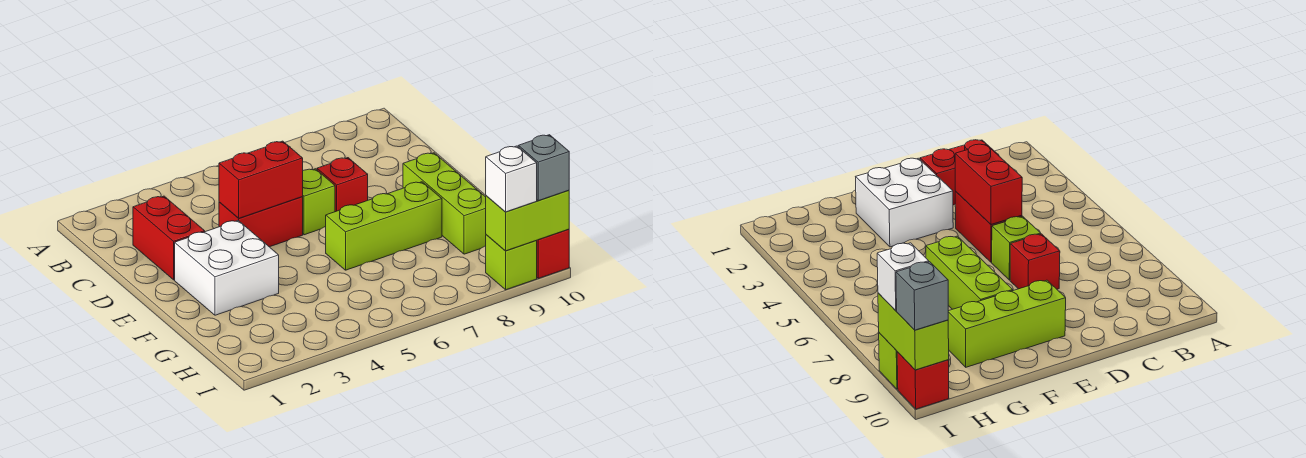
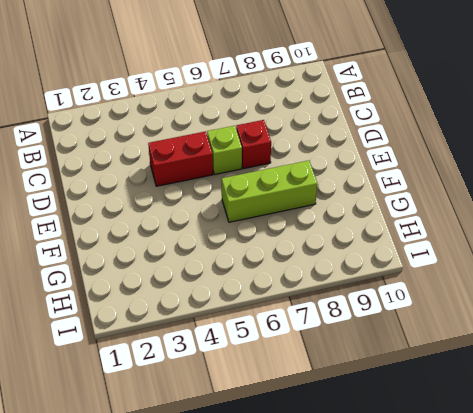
none -> red 1x2 brick [133,196,205,280]
none -> white 2x2 brick [175,220,279,315]
none -> lime 1x3 brick [403,153,486,254]

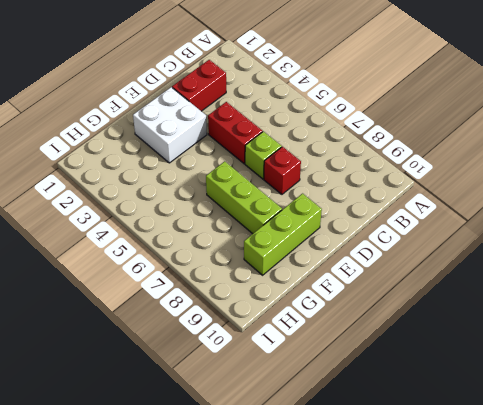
none -> lime 1x1 brick [486,235,537,290]
none -> red 1x1 brick [536,229,569,278]
none -> red 1x2 brick [219,141,303,218]

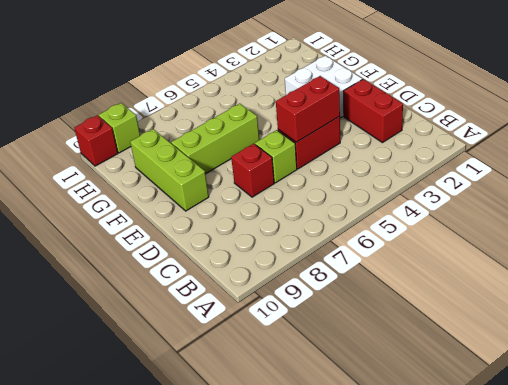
none -> lime 1x2 brick [486,190,569,251]
none -> white 1x1 brick [486,146,537,212]
none -> grey 1x1 brick [518,135,569,201]

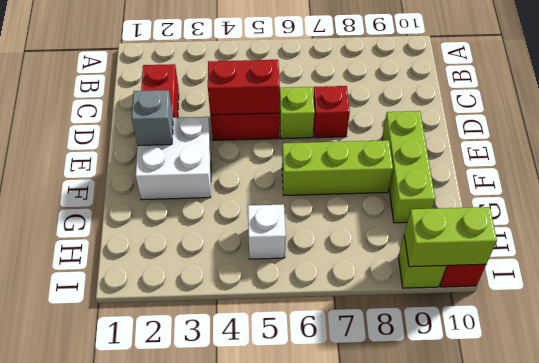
grey 1x1 brick [132,90,173,146] -> grey 1x1 brick moved to [518,135,569,201]
white 1x1 brick [248,204,286,259] -> white 1x1 brick moved to [486,146,537,212]

